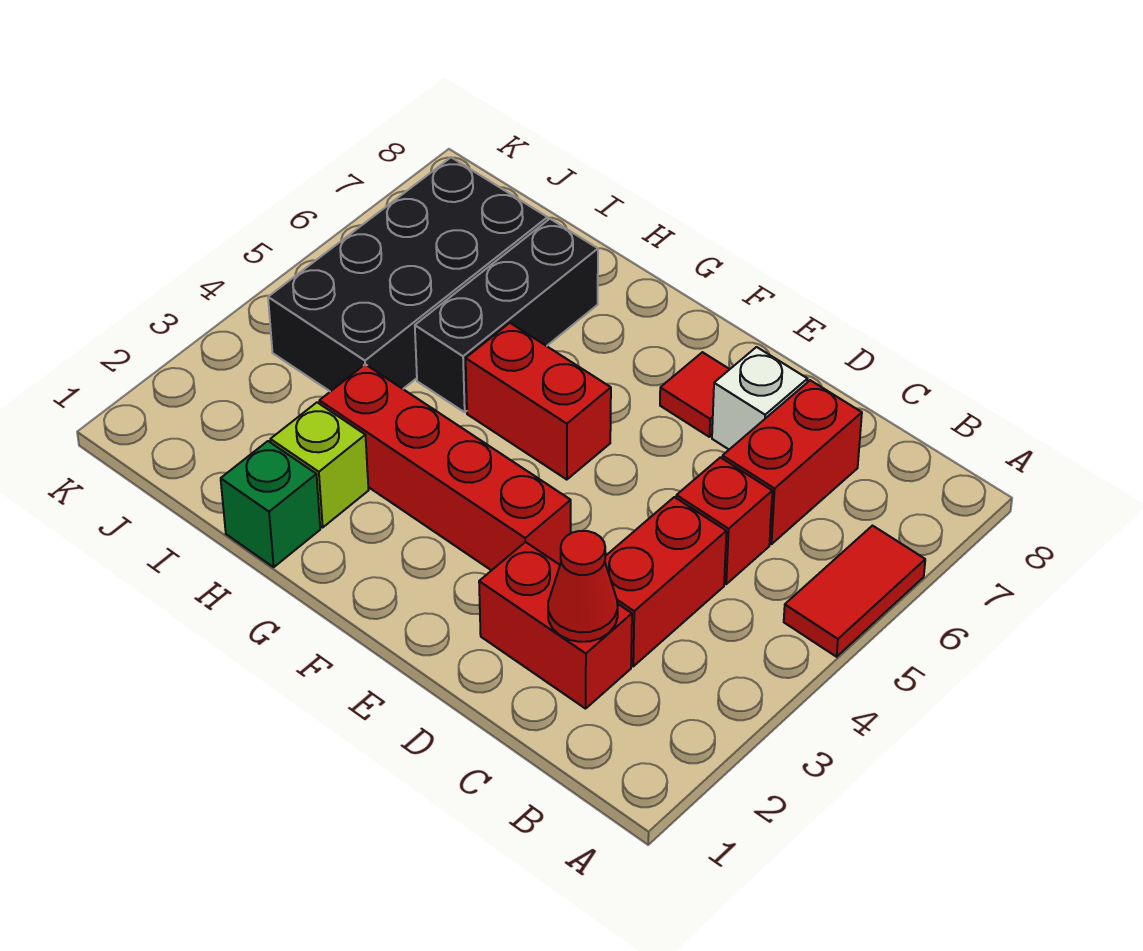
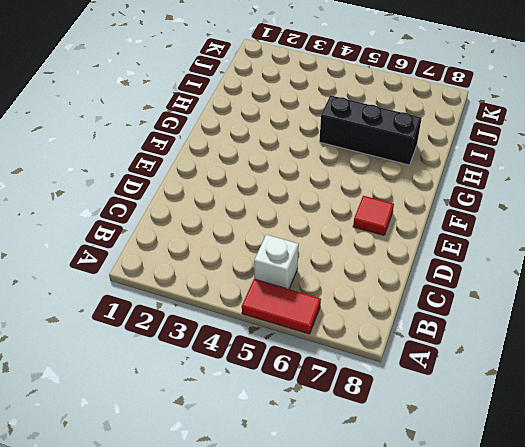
white 1x1 brick [254,235,299,289] -> white 1x1 brick moved to [712,347,807,449]
none -> red 1x2 brick [479,542,632,709]
none -> red 1x2 brick [605,497,726,666]
none -> red 1x1 brick [676,457,772,584]

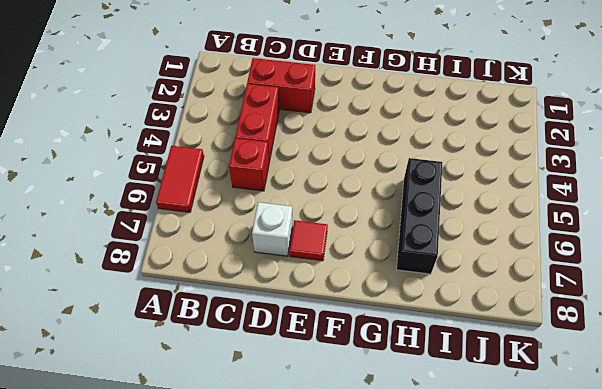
none -> red 1x2 brick [722,380,862,544]
none -> red 1x4 brick [319,364,571,571]
none -> red 1x2 brick [466,323,611,480]

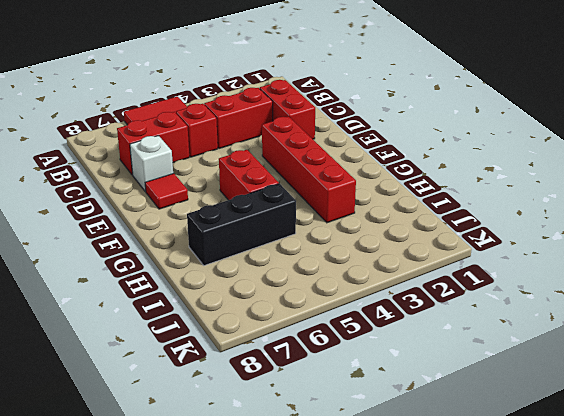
none -> green 1x1 brick [221,441,320,567]
none -> lime 1x1 brick [270,402,369,527]
none -> black 2x4 brick [268,157,548,392]

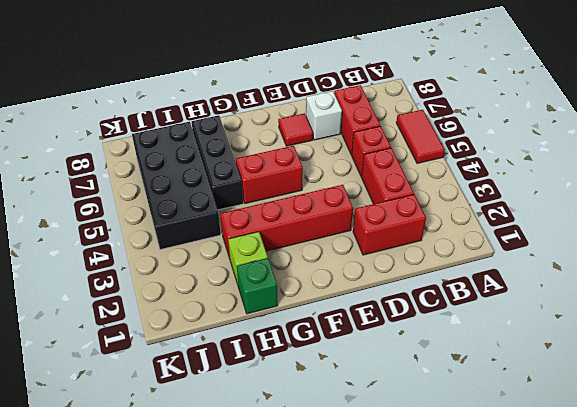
none -> red 1x1 cone [548,531,618,642]

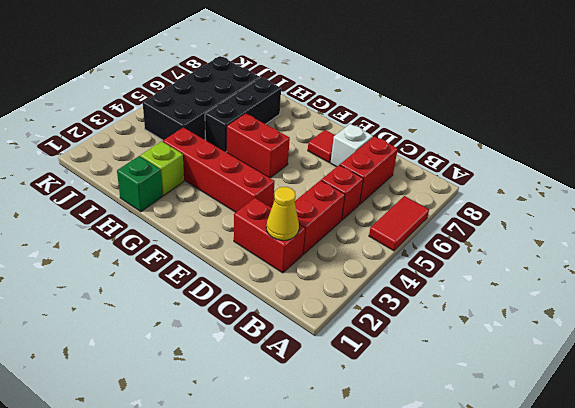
yellow 1x1 cone [266,187,299,240] -> red 1x1 cone [548,531,618,642]

